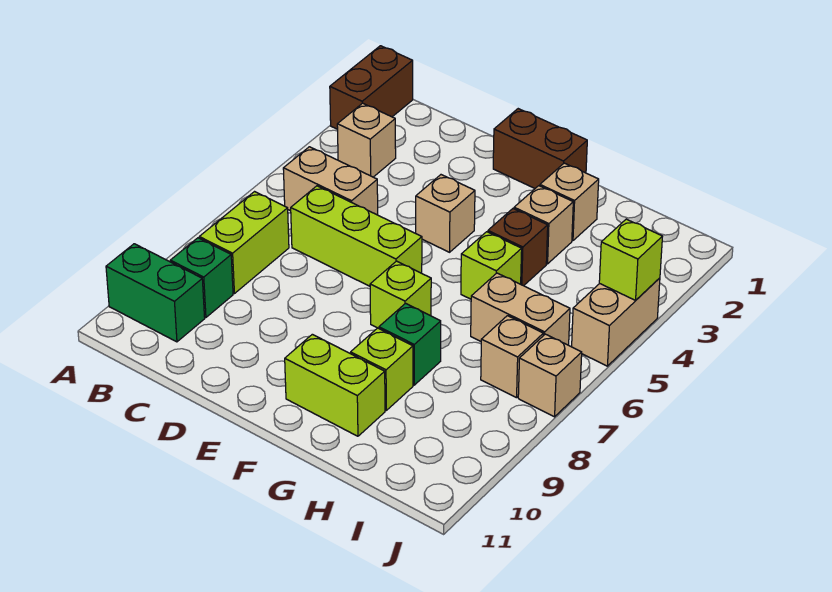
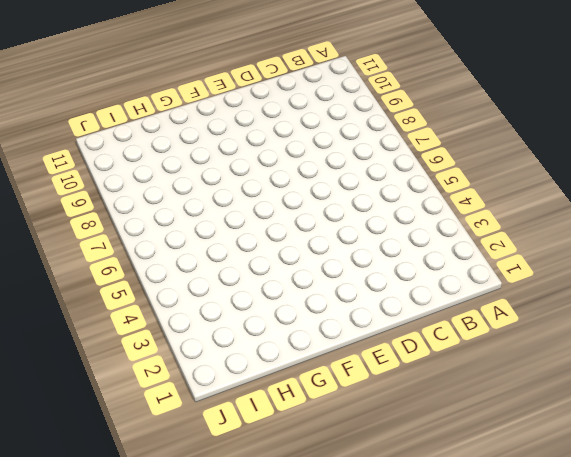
none -> brown 1x2 brick [330,46,413,129]
none -> green 1x2 brick [106,244,205,342]
none -> tan 1x1 brick [337,103,396,177]

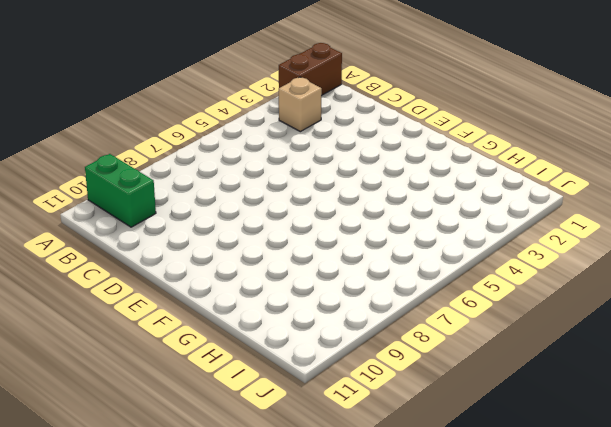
none -> tan 1x2 brick [283,147,378,215]
none -> lime 1x2 brick [199,192,289,294]
none -> green 1x1 brick [170,238,233,317]

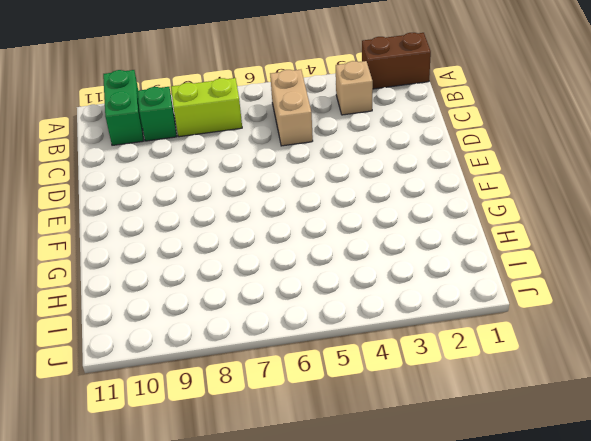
none -> lime 1x3 brick [291,186,422,286]
none -> brown 1x2 brick [493,109,587,188]
none -> tan 1x1 brick [416,175,475,252]

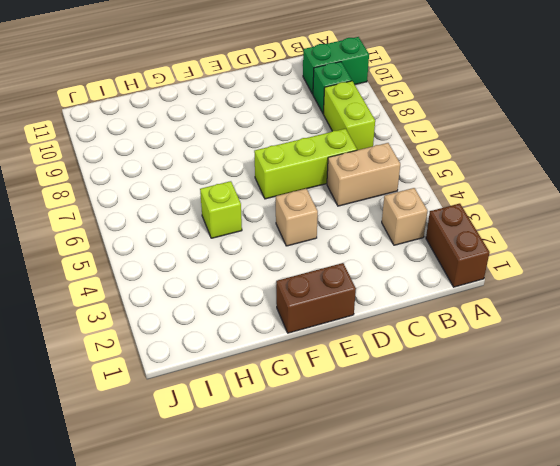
none -> lime 1x1 brick [370,261,431,328]
none -> lime 1x2 brick [285,334,385,436]
none -> tan 1x1 brick [540,163,599,241]

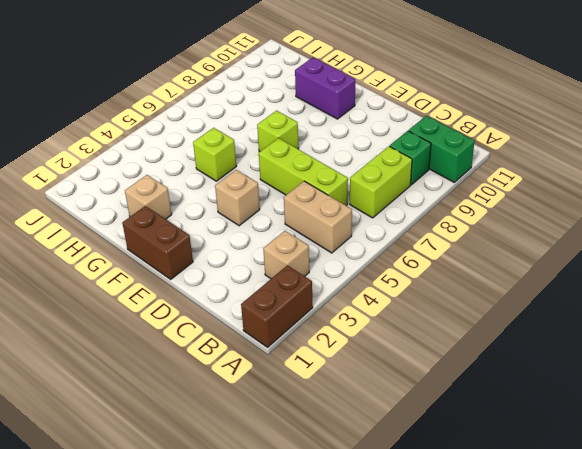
purple 1x2 brick [295,58,355,119] -> lime 1x2 brick [285,334,385,436]
none -> tan 1x1 brick [514,186,573,264]
none -> brown 1x1 brick [488,209,548,286]
none -> green 1x1 brick [379,303,441,385]

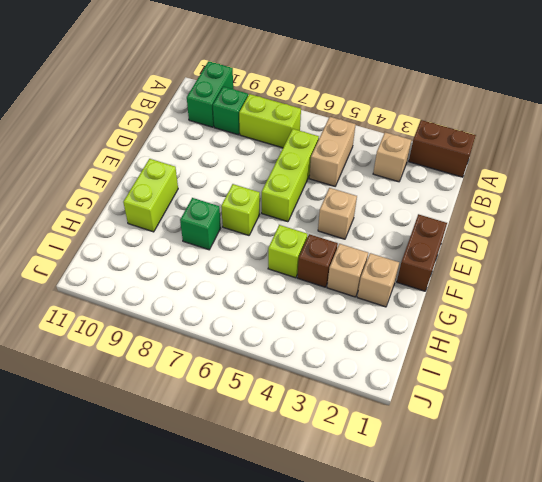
none -> lime 1x1 brick [351,328,413,410]
none -> tan 1x2 brick [471,273,570,345]
none -> tan 1x1 brick [481,316,543,398]

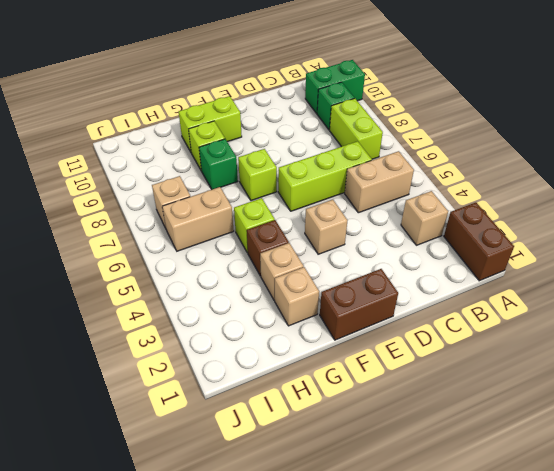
none -> tan 1x2 brick [572,278,660,366]
none -> tan 1x1 brick [518,334,582,417]
none -> lime 1x1 brick [599,219,663,300]

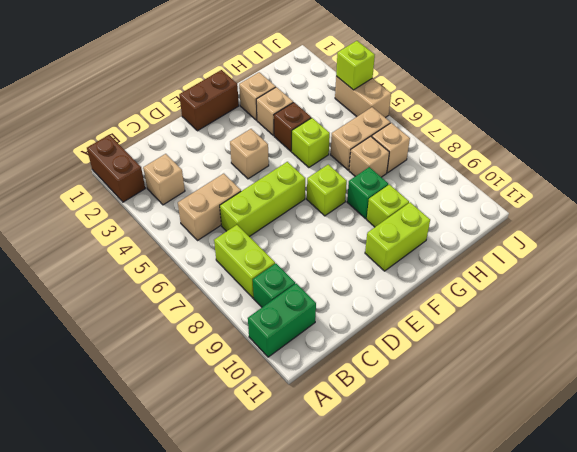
tan 1x1 brick [349,136,389,177] -> tan 1x1 brick moved to [518,334,582,417]

